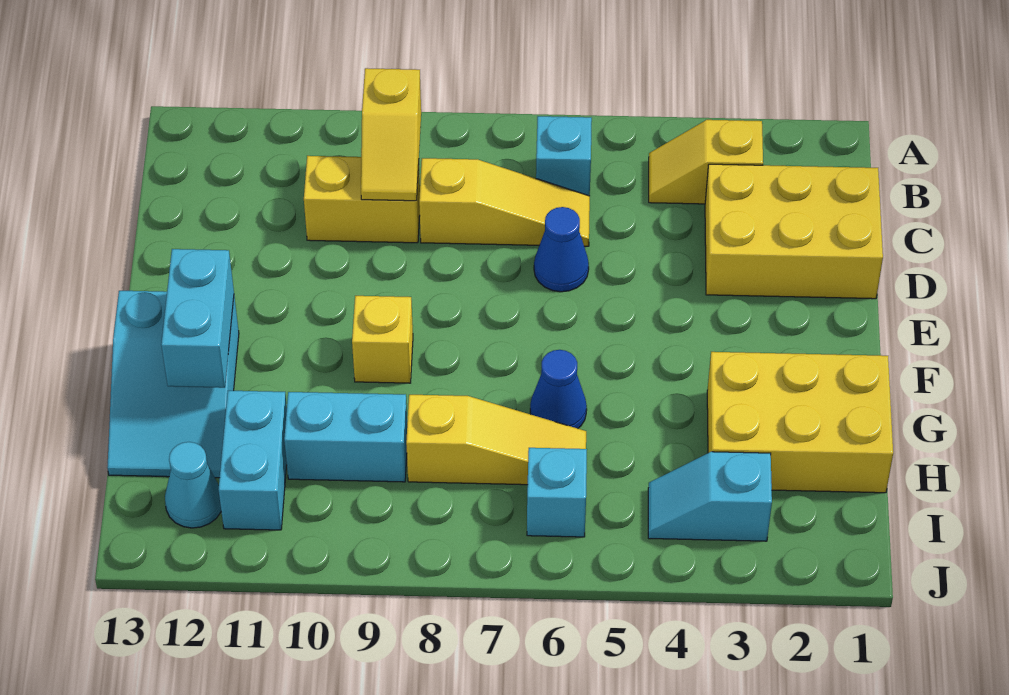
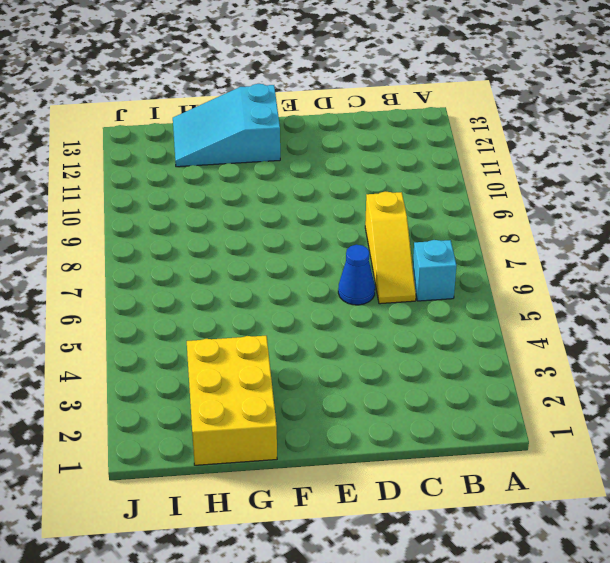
none -> yellow 1x2 slope [649,120,763,204]
none -> yellow 2x3 brick [705,164,883,299]
none -> yellow 1x2 brick [304,156,420,243]

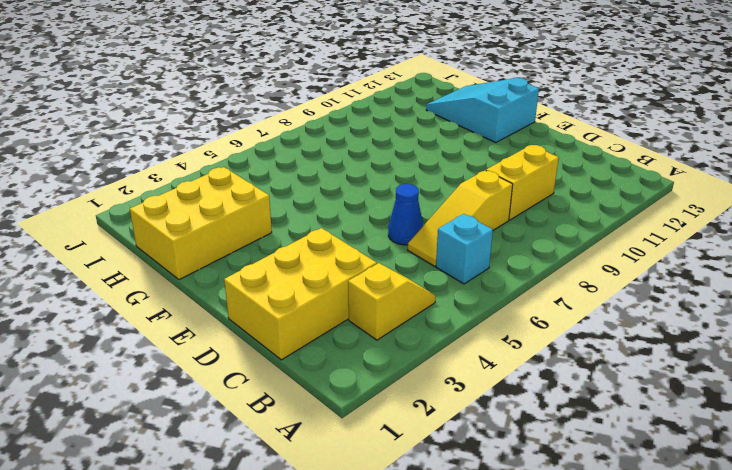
none -> yellow 1x1 brick [352,296,413,383]
none -> blue 1x1 cone [530,350,587,428]
none -> yellow 1x3 slope [406,395,586,485]

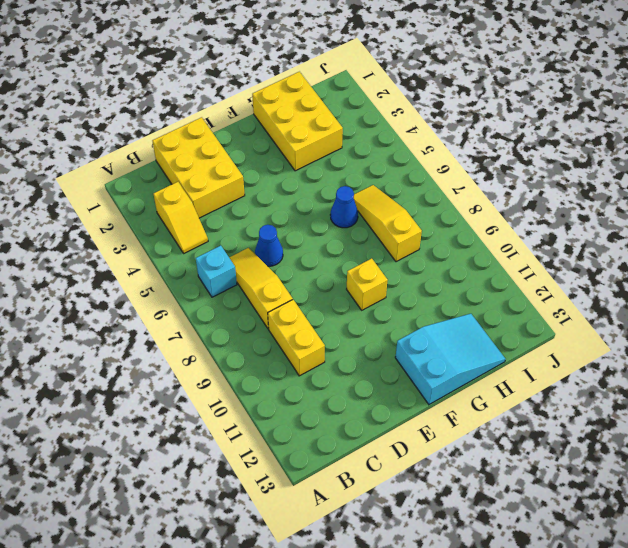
none -> cyan 1x2 brick [284,392,407,482]
none -> cyan 1x2 brick [219,391,287,530]
none -> cyan 1x2 slope [648,452,772,541]

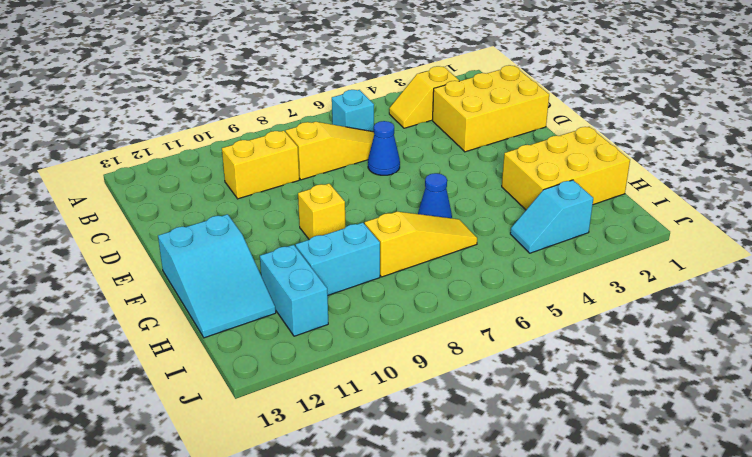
none -> cyan 1x1 brick [527,448,587,537]
none -> cyan 1x1 cone [165,442,221,528]
none -> yellow 1x2 slope [361,68,421,201]

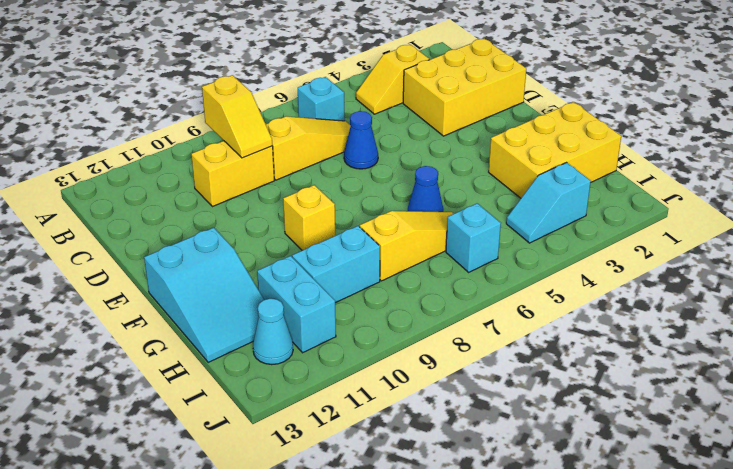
none -> cyan 1x2 brick [161,249,234,388]

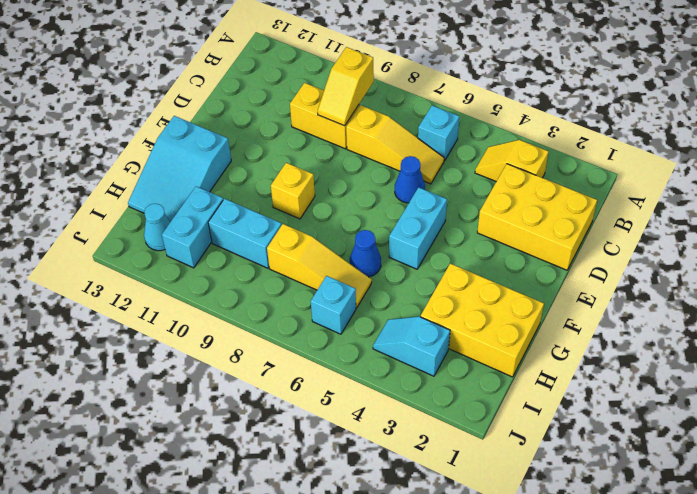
cyan 1x2 brick [389,187,447,269] -> cyan 1x2 brick moved to [161,249,234,388]

